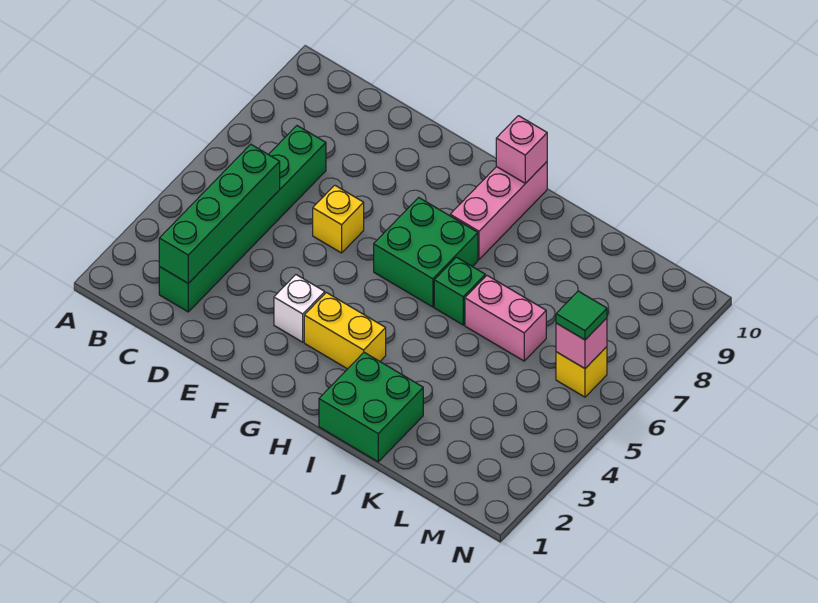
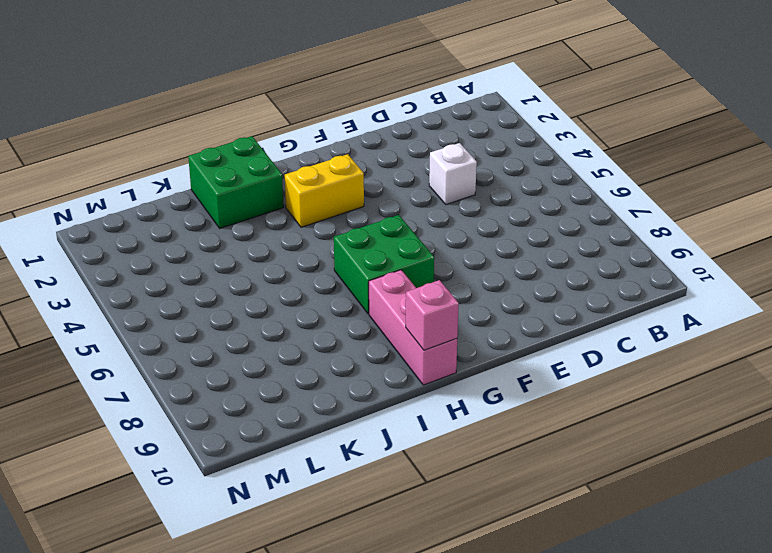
white 1x1 brick [429,143,477,205] -> white 1x1 brick moved to [274,275,325,342]
none -> green 1x6 brick [159,126,326,312]
none -> yellow 1x1 brick [313,185,364,253]
none -> green 1x1 brick [434,257,485,325]

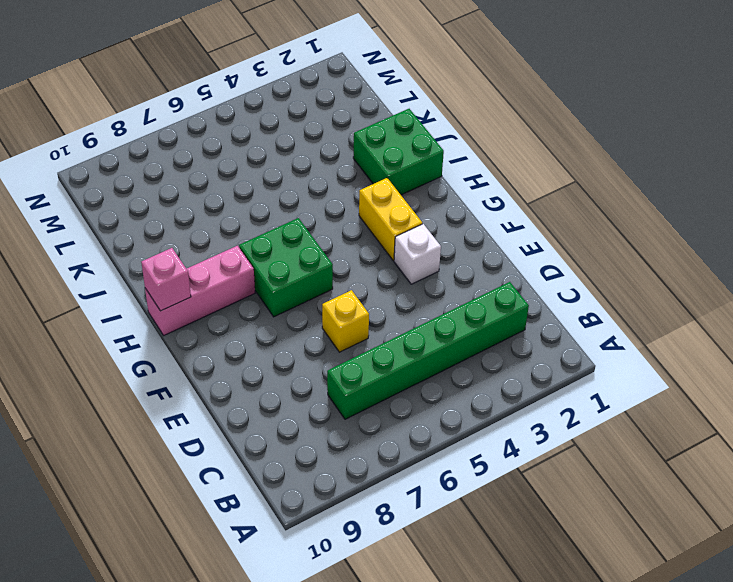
none -> green 1x1 brick [434,257,485,325]
none -> pink 1x2 brick [465,276,546,361]
none -> yellow 1x1 brick [556,347,607,397]

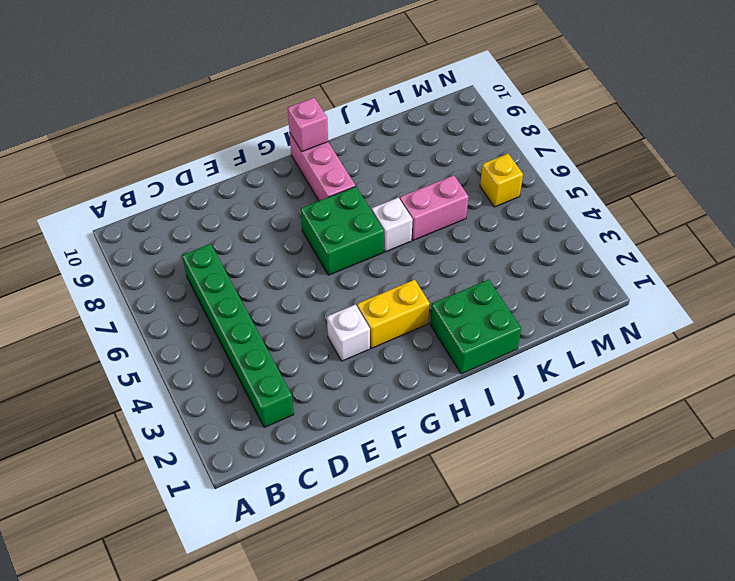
white 1x1 brick [372,198,413,252] -> green 1x1 brick [434,257,485,325]
none -> yellow 1x1 brick [313,185,364,253]
none -> green 1x4 brick [159,144,280,283]
none -> pink 1x1 brick [556,318,607,368]

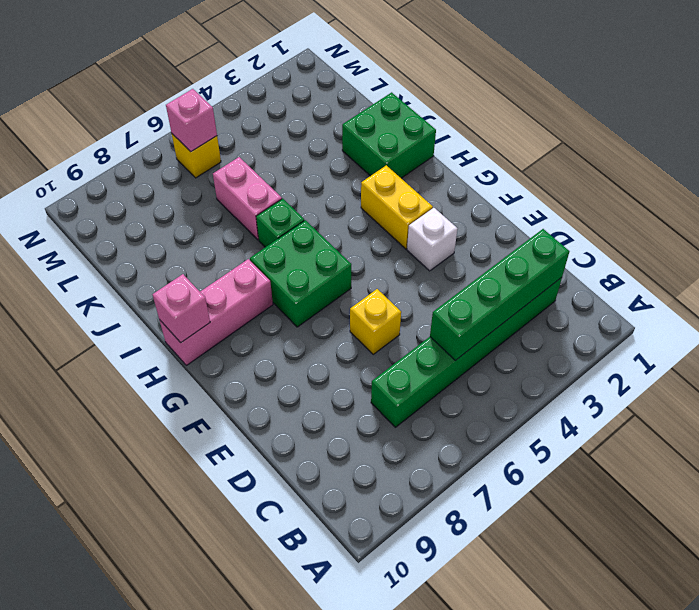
none -> green 1x1 tile [556,291,607,340]

